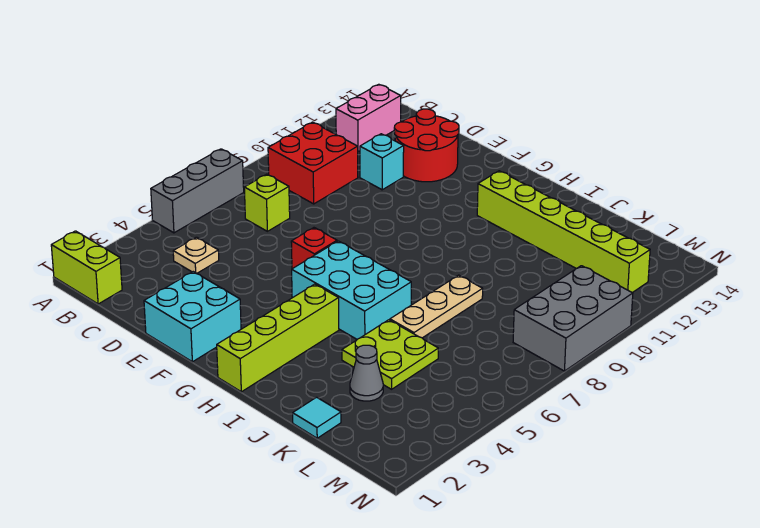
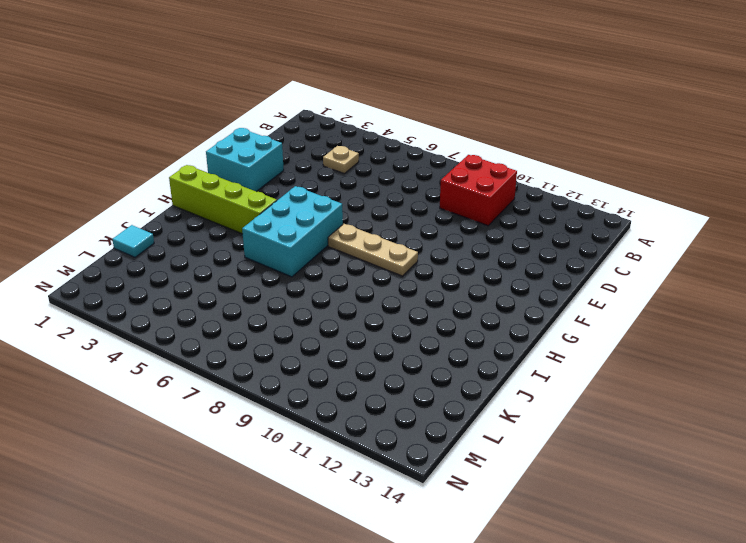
tan 1x3 plate [328,224,418,276] -> tan 1x3 plate moved to [390,275,483,338]
none -> lime 1x2 brick [51,231,122,304]
none -> grey 1x3 brick [151,149,244,233]
none -> pink 1x2 brick [336,84,401,152]

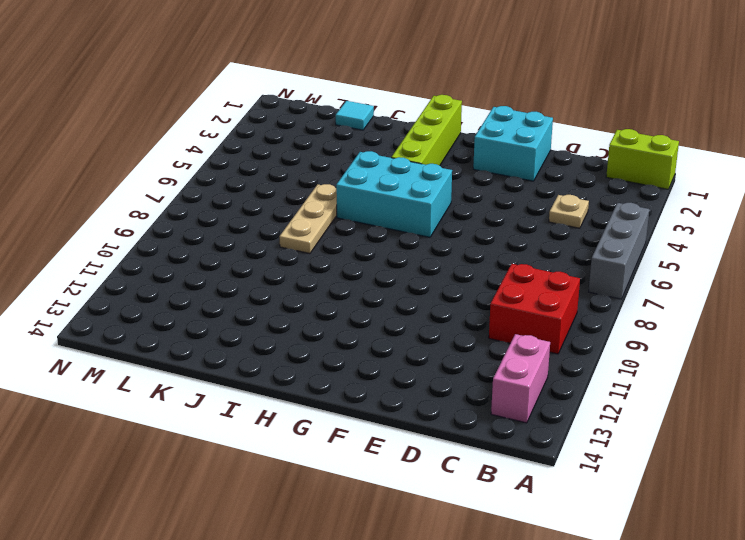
none -> lime 1x1 brick [244,174,290,231]
none -> cyan 1x1 brick [360,134,404,190]
none -> red 2x2 round brick [394,109,459,182]

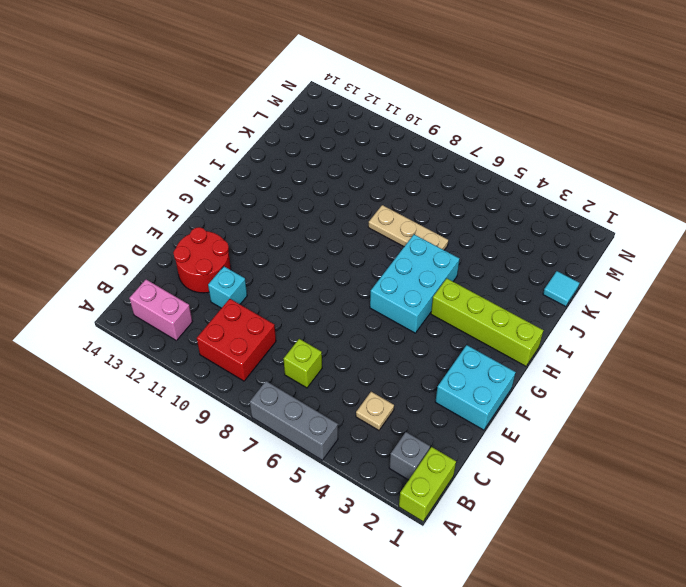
grey 1x1 brick [389,432,430,480] -> none
none -> red 1x1 brick [291,228,337,269]
none -> lime 1x6 brick [477,171,650,293]
none -> lime 2x2 plate [342,320,438,389]

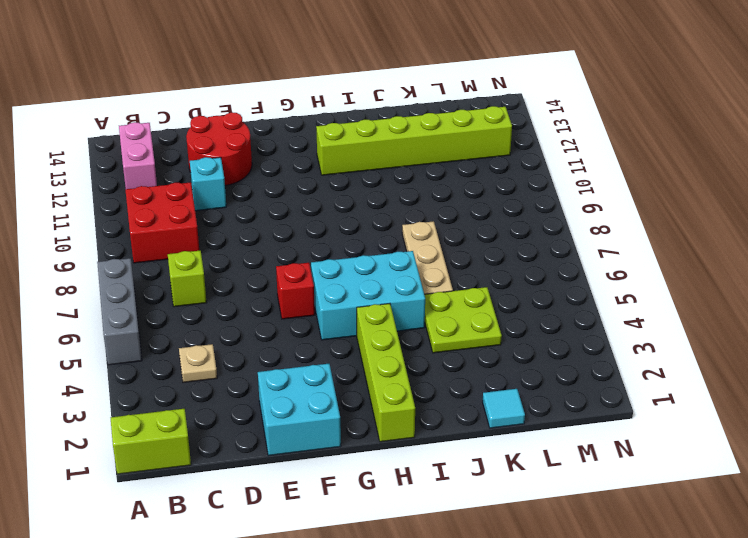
none -> grey 1x1 cone [350,345,383,401]
none -> grey 2x3 brick [513,266,633,371]

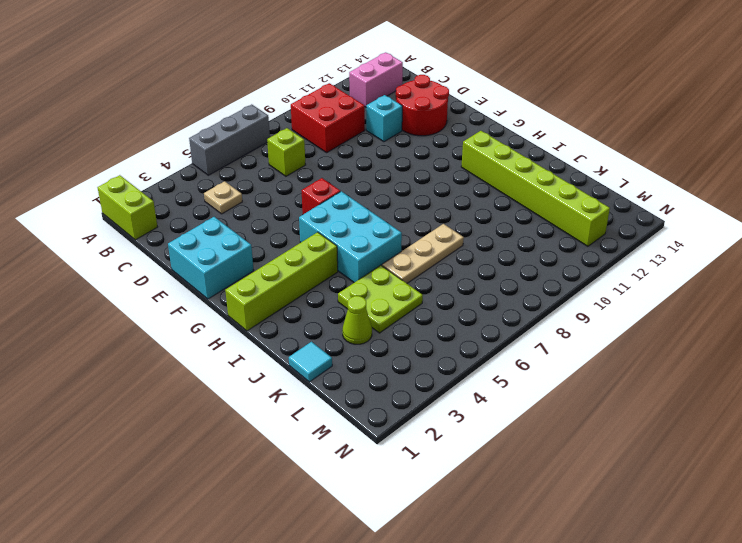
lime 1x1 cone [342,296,372,344] -> grey 1x1 cone [350,345,383,401]
none -> grey 2x3 brick [513,266,633,371]

